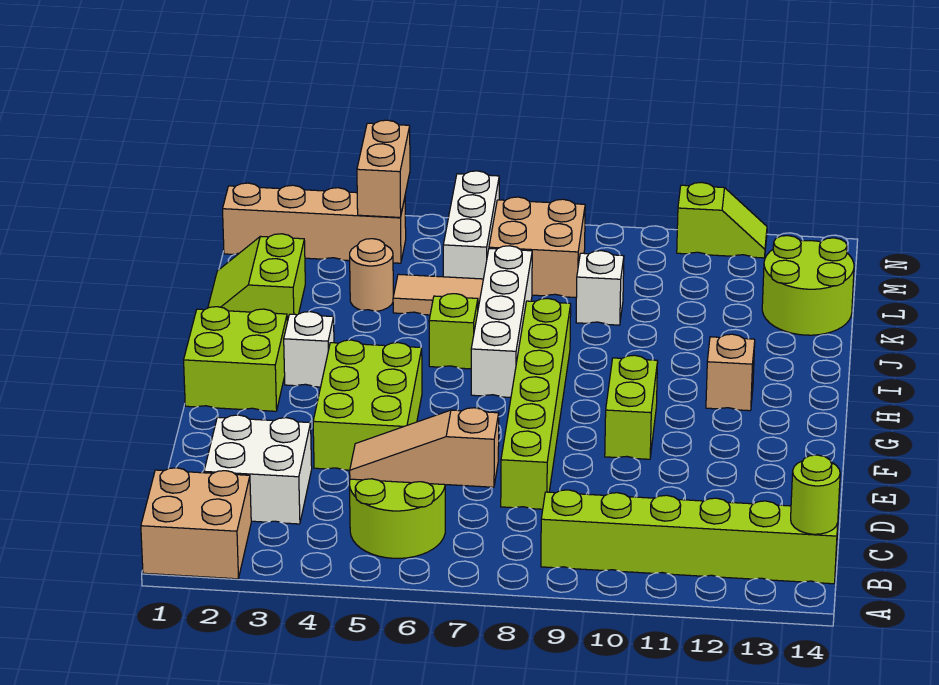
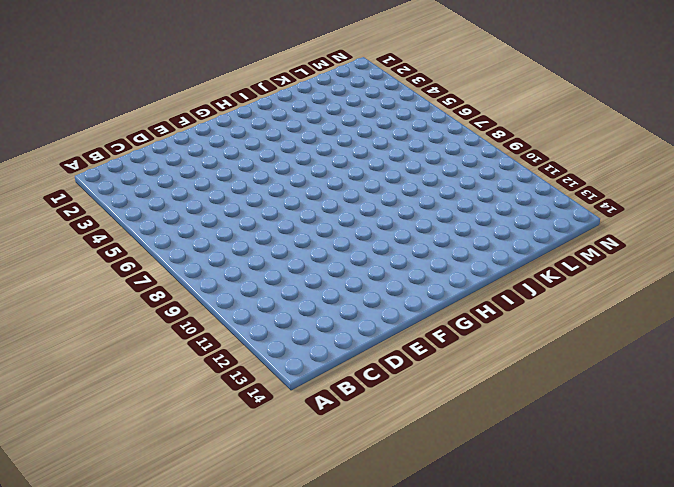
none -> tan 2x2 brick [141,468,251,579]
none -> lime 2x2 round brick [349,479,445,558]
none -> lime 1x6 brick [541,490,839,584]

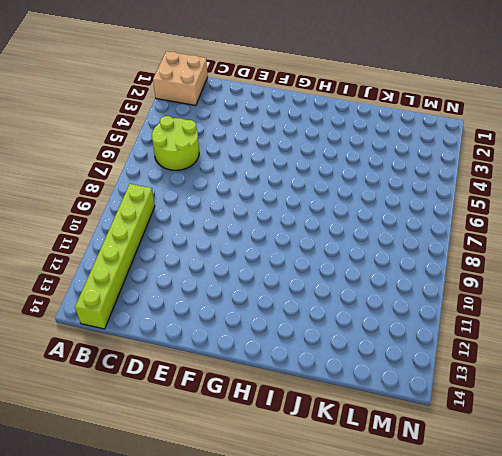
none -> white 2x2 brick [204,415,312,524]
none -> lime 1x6 brick [501,298,571,509]
none -> lime 2x3 brick [313,340,422,470]

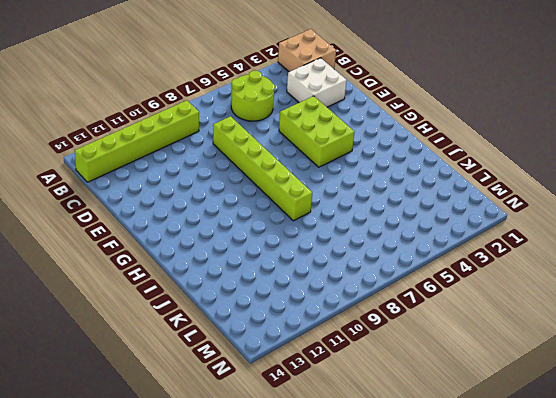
none -> lime 1x2 brick [605,355,658,459]
none -> lime 2x2 brick [184,307,287,411]
none -> white 1x1 brick [284,312,334,387]

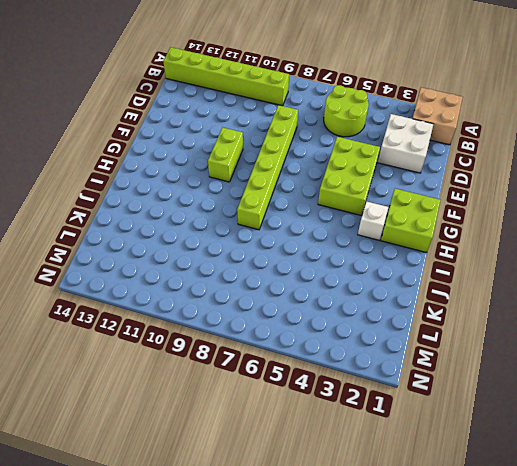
none -> white 1x4 brick [471,246,532,397]
none -> tan 1x1 brick [706,334,755,411]
none -> lime 1x1 brick [429,294,478,369]

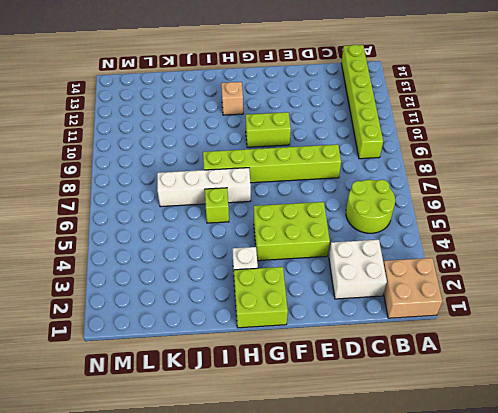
none -> lime 2x2 slope [208,234,305,322]
none -> tan 1x1 round brick [350,239,393,312]
none -> tan 1x2 tile [393,274,483,315]

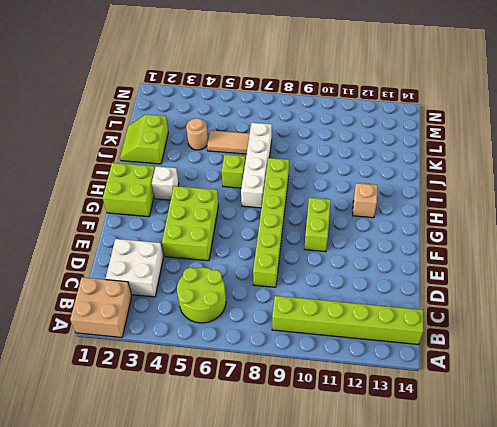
none -> white 1x1 brick [576,251,624,325]
none -> lime 2x2 round brick [762,236,854,335]
none -> white 1x3 brick [443,171,499,279]

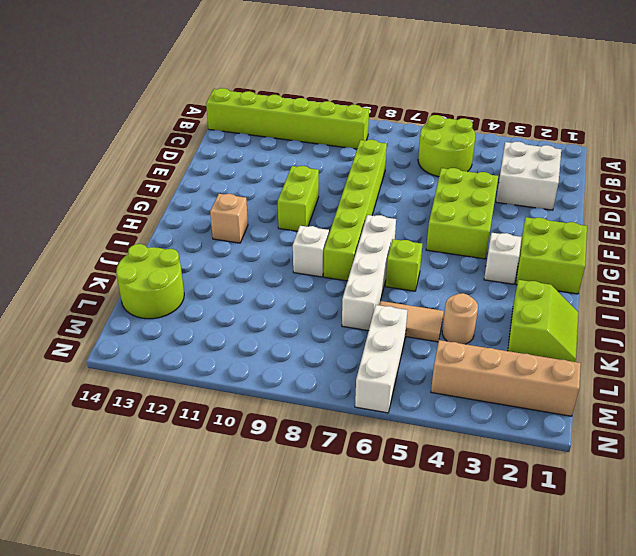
white 1x1 brick [293,226,329,277] -> white 1x1 brick moved to [576,251,624,325]
none -> tan 2x2 brick [141,468,251,579]
none -> tan 2x2 brick [489,197,585,298]
none -> lime 1x2 slope [677,182,767,258]

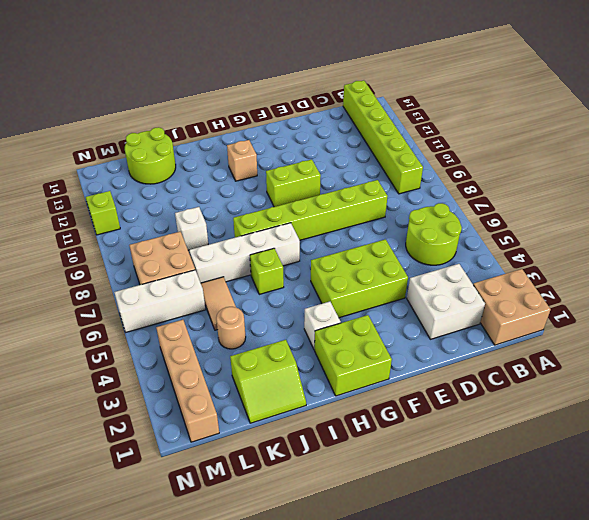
none -> lime 1x1 round brick [791,455,840,534]
none -> tan 1x3 slope [350,408,499,487]
none -> tan 1x2 brick [357,120,410,218]

